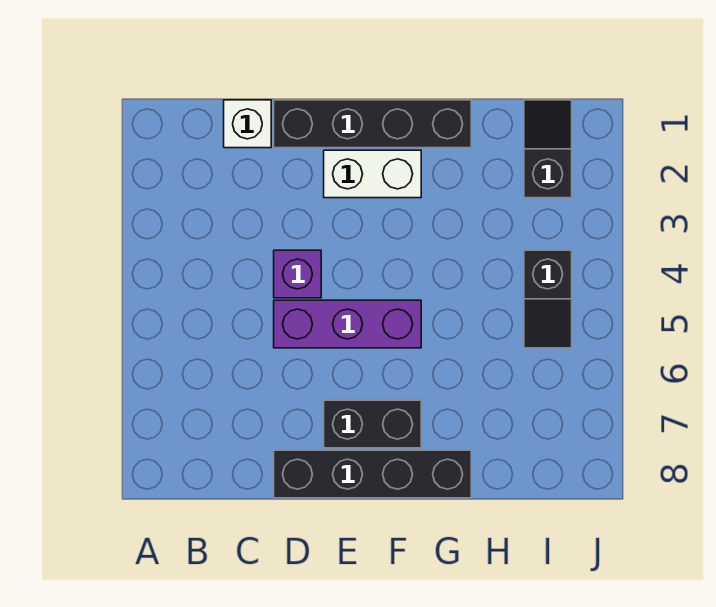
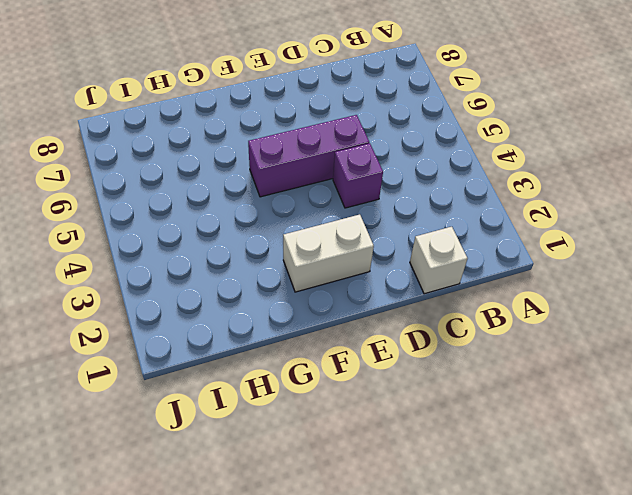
none -> black 1x4 brick [274,100,471,148]
none -> black 1x4 brick [274,450,471,498]

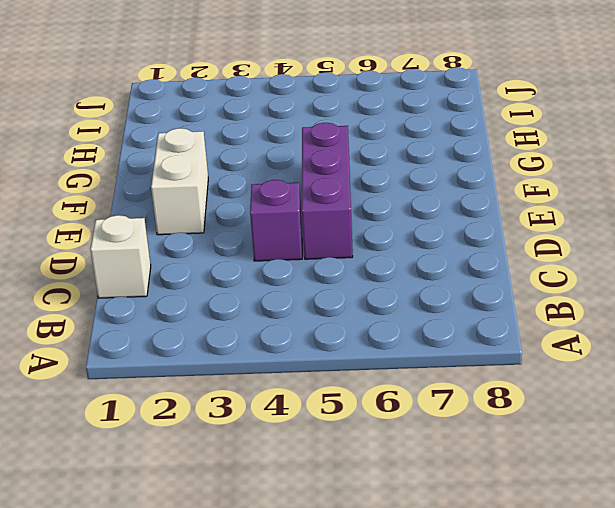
none -> black 1x4 brick [274,100,471,148]
none -> black 1x4 brick [274,450,471,498]

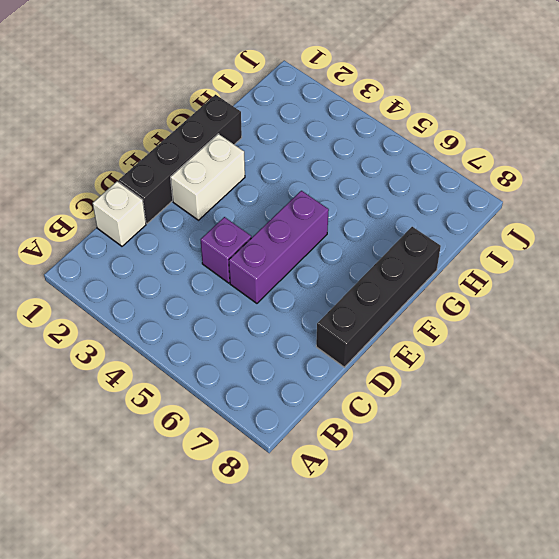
none -> black 1x2 brick [324,400,421,448]
none -> black 1x2 slope [524,100,572,198]

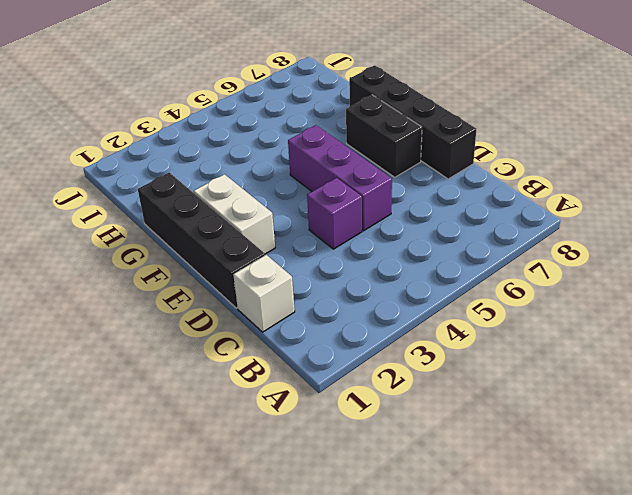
none -> black 1x2 slope [524,100,572,198]
none -> black 1x2 slope [524,250,572,348]

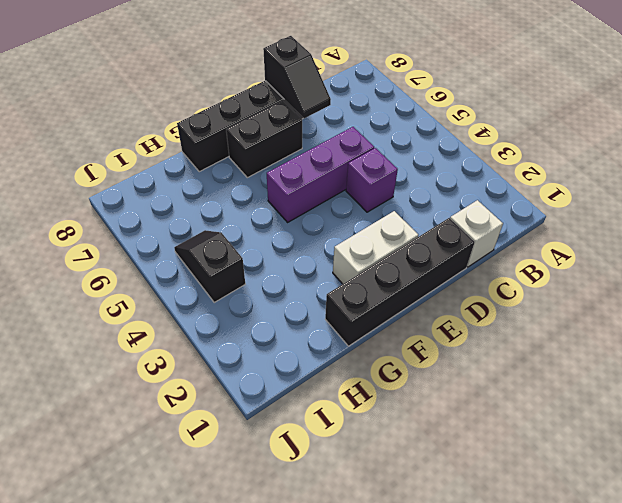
black 1x2 slope [263,36,331,118] -> black 1x2 slope moved to [524,100,572,198]

